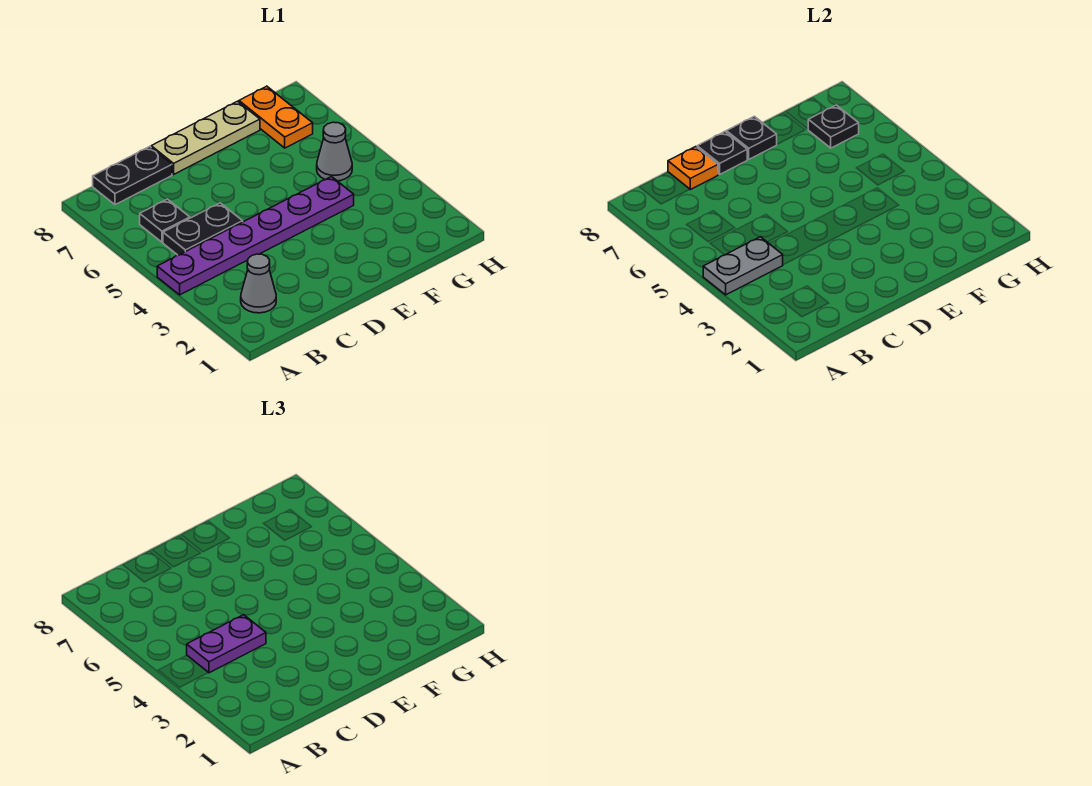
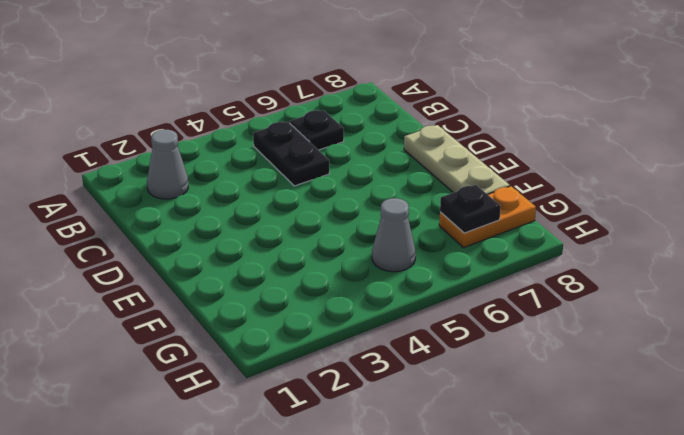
none -> purple 1x6 plate [157,177,354,295]
none -> black 1x2 plate [93,147,172,205]
none -> grey 1x2 plate [703,237,783,295]

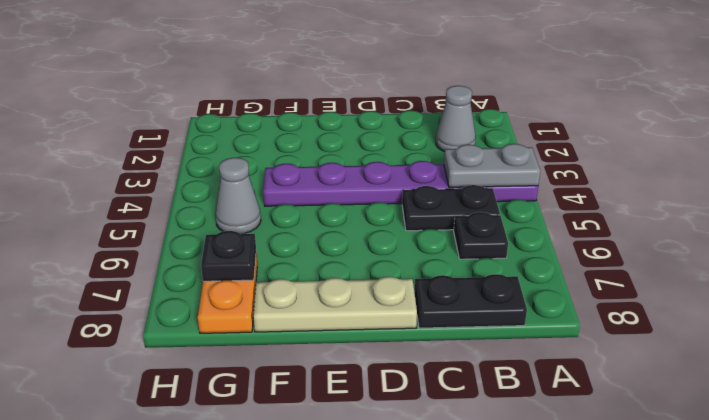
none -> orange 1x1 plate [668,147,718,190]
none -> black 1x1 plate [697,132,747,174]
none -> black 1x1 plate [726,116,777,159]

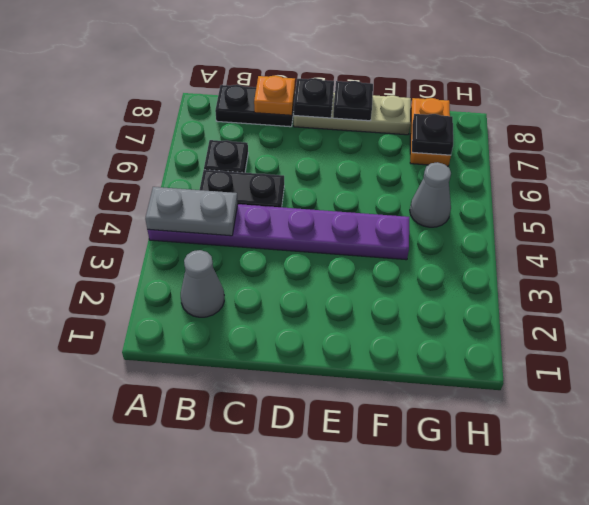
none -> purple 1x2 plate [187,615,266,673]

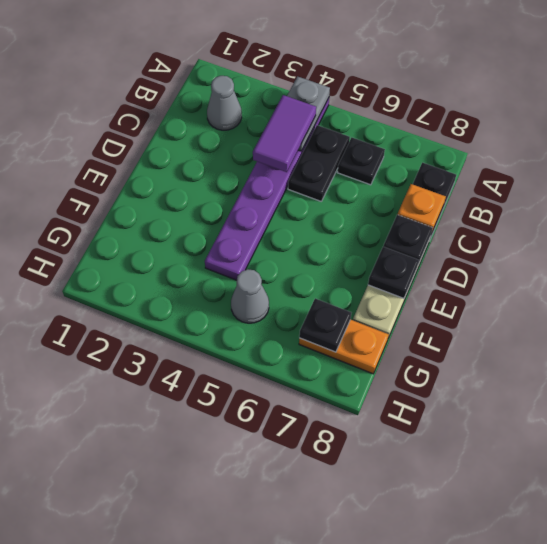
purple 1x2 tile [253,95,316,172] -> purple 1x2 plate [187,615,266,673]

